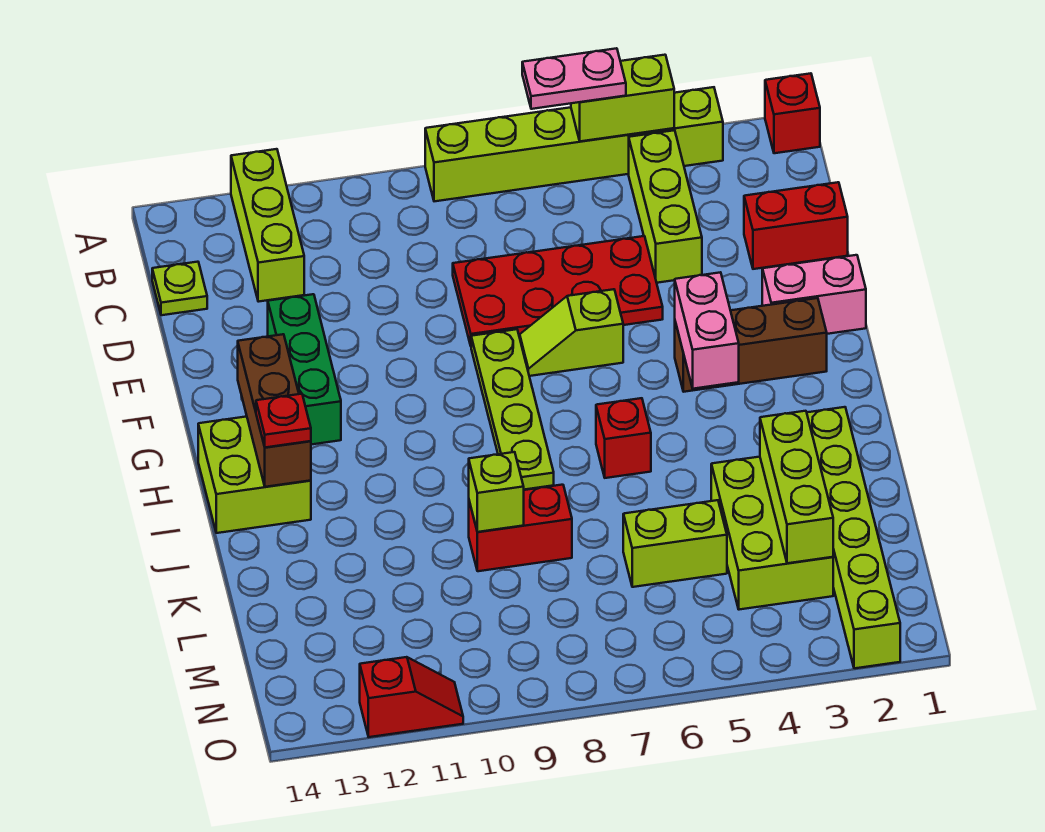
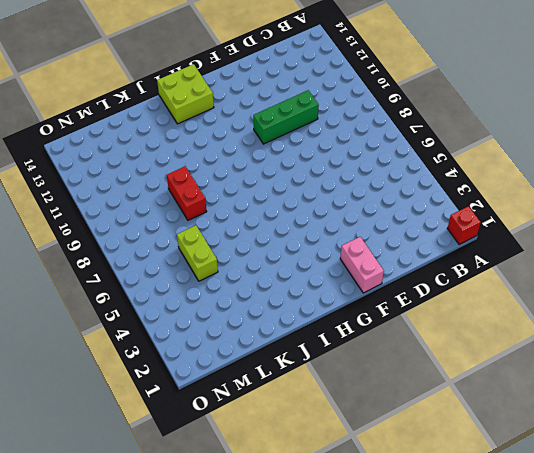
green 1x3 brick [253,90,319,144] -> green 1x3 brick moved to [268,294,341,445]
none -> lime 1x6 brick [425,87,723,201]
none -> lime 1x3 brick [231,149,304,302]
none -> lime 1x3 brick [629,130,702,283]

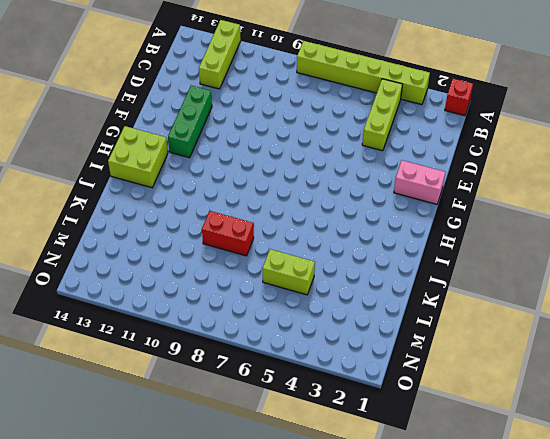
none -> lime 1x1 plate [152,262,207,315]
none -> red 1x2 brick [744,182,848,269]
none -> red 2x4 plate [453,236,663,345]

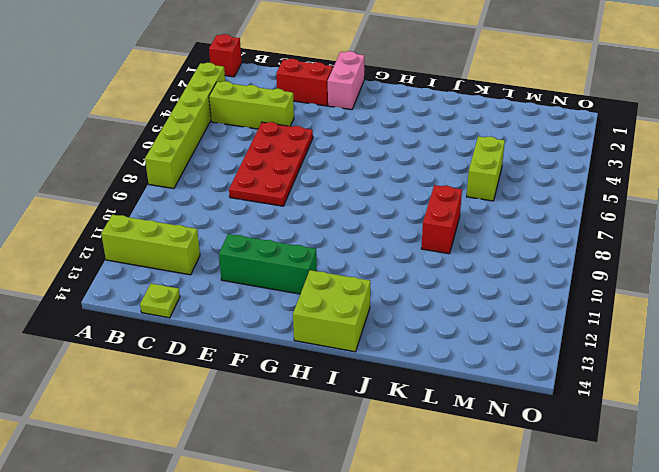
red 1x2 brick [276,59,333,106] -> red 1x2 brick turned to [744,182,848,269]
none -> lime 1x2 slope [520,289,623,376]
none -> lime 1x4 plate [471,329,554,490]
none -> brown 1x3 brick [675,298,827,392]

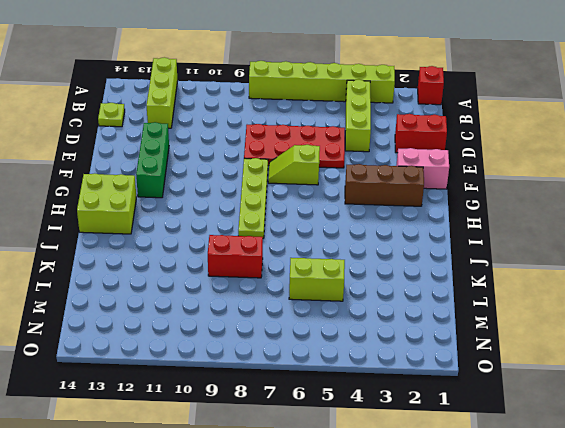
none -> red 1x1 brick [596,398,651,478]
none -> lime 1x6 brick [807,407,900,668]
none -> lime 2x3 brick [711,457,833,610]

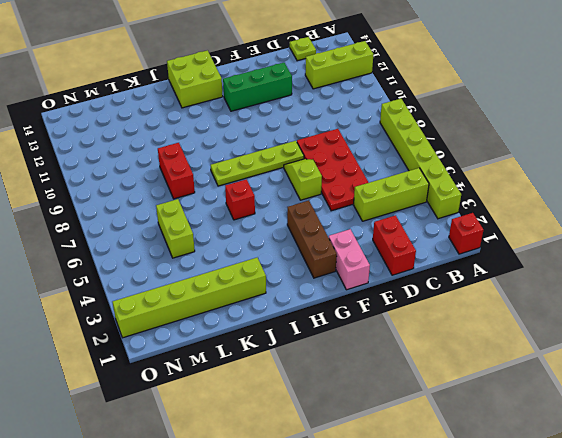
none -> lime 2x3 brick [711,457,833,610]
none -> red 1x2 slope [360,657,463,737]
none -> lime 1x2 brick [571,55,674,141]

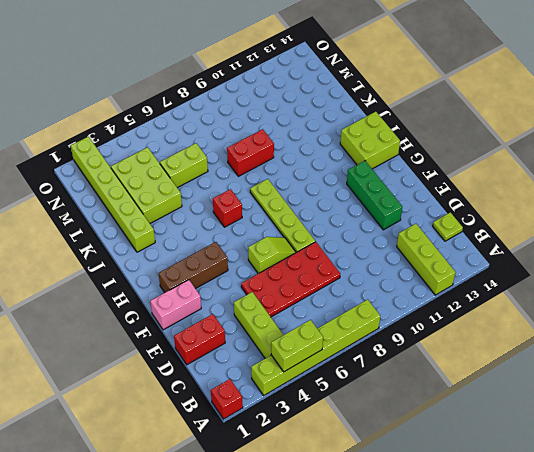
none -> red 1x2 slope [360,657,463,737]
none -> pink 1x2 brick [675,272,739,389]
none -> brown 1x3 brick [238,334,311,487]

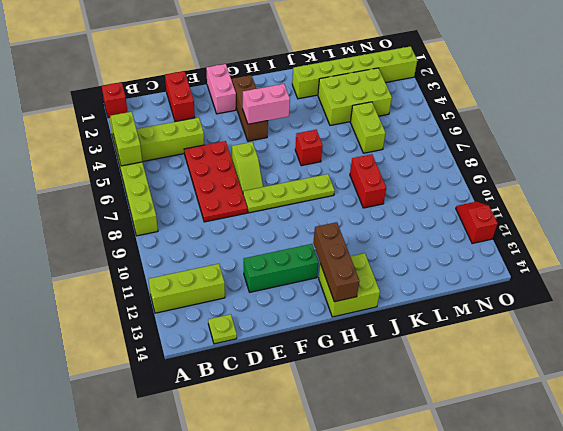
brown 1x3 brick [313,222,359,302] -> brown 1x3 brick turned to [238,334,311,487]
none -> lime 1x3 brick [760,411,833,563]
none -> lime 1x1 brick [469,452,524,532]
none -> pink 1x2 plate [522,48,626,109]

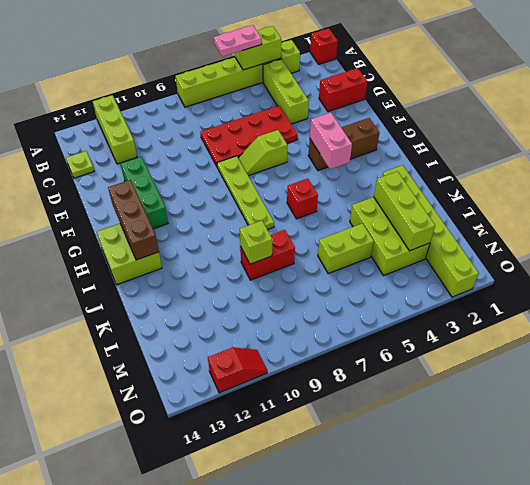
none -> pink 1x2 brick [762,255,866,334]
none -> red 1x1 plate [256,394,311,447]

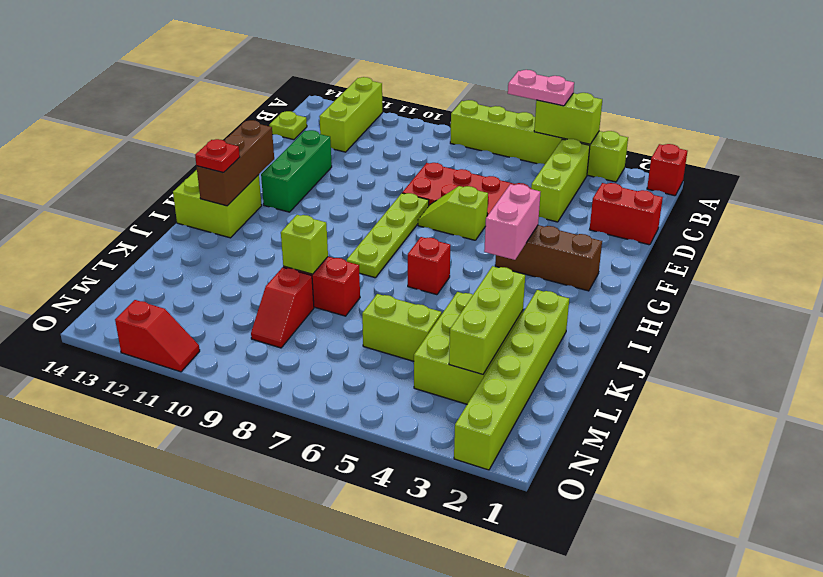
red 1x2 slope [251,267,314,348] -> none
none -> pink 1x2 brick [762,255,866,334]

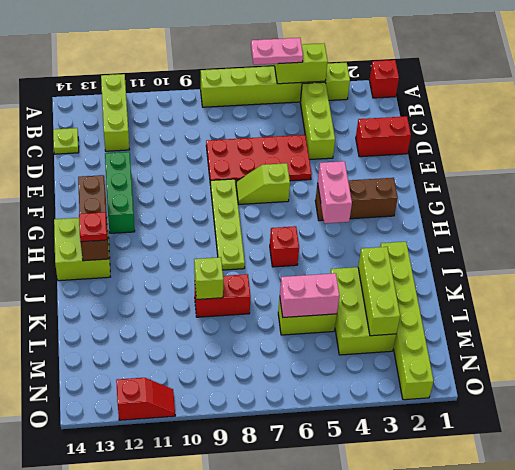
pink 1x2 brick [280,273,339,317] -> pink 1x2 brick moved to [762,255,866,334]

